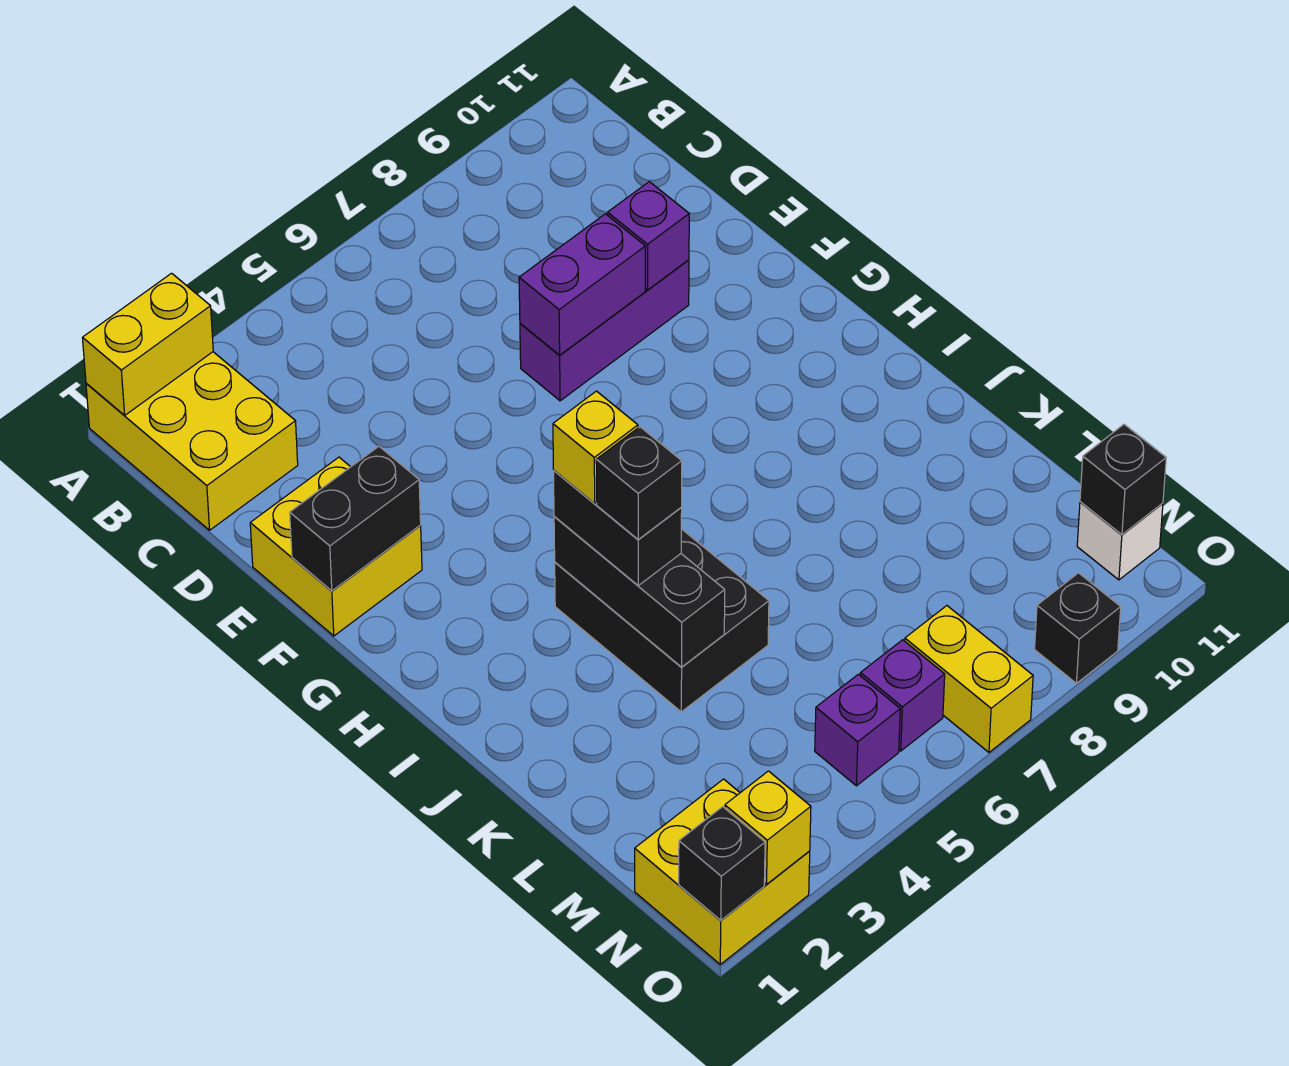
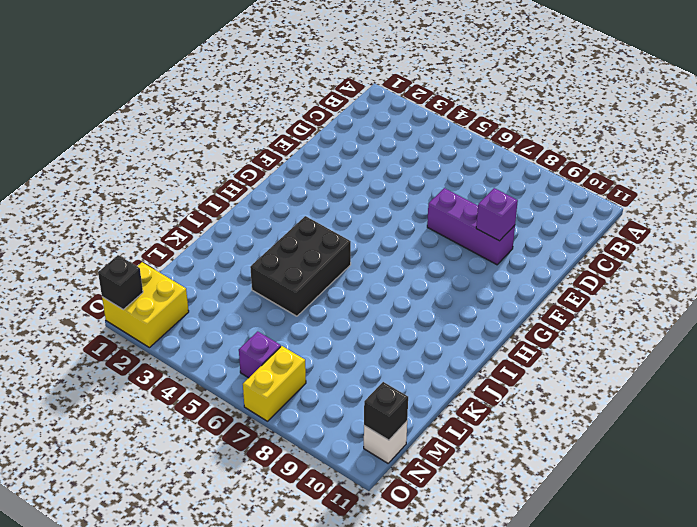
none -> yellow 2x3 brick [86,352,298,530]
none -> yellow 2x2 brick [250,457,422,636]
none -> purple 1x1 brick [815,674,900,786]

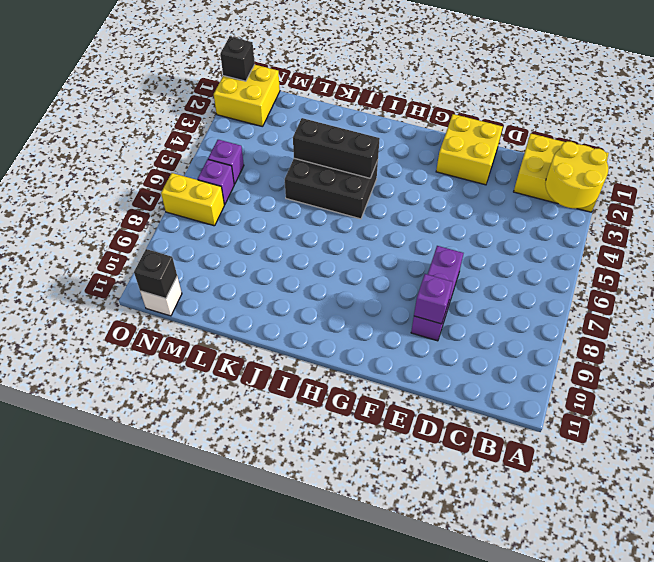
yellow 2x2 round brick [545,141,608,209] -> yellow 1x2 brick [83,273,213,416]
none -> black 1x1 brick [1035,573,1121,683]
none -> purple 1x2 brick [519,214,645,355]
none -> black 1x2 brick [290,446,421,591]

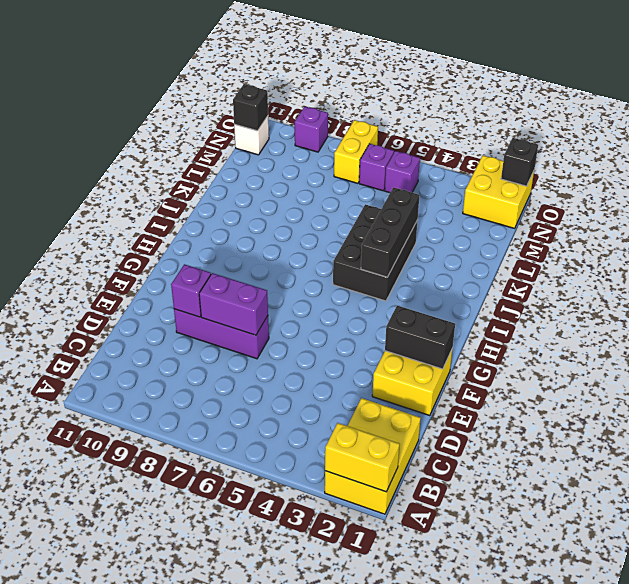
purple 1x1 brick [295,106,328,152] -> black 1x1 brick [1035,573,1121,683]
none -> yellow 1x1 brick [725,771,811,884]
none -> black 1x2 brick [554,471,682,585]
none -> yellow 1x1 brick [553,391,638,503]

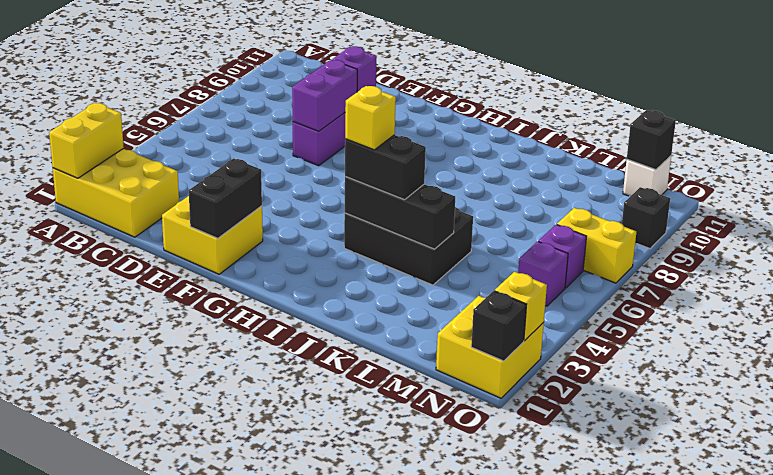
none -> black 1x1 brick [596,427,682,539]

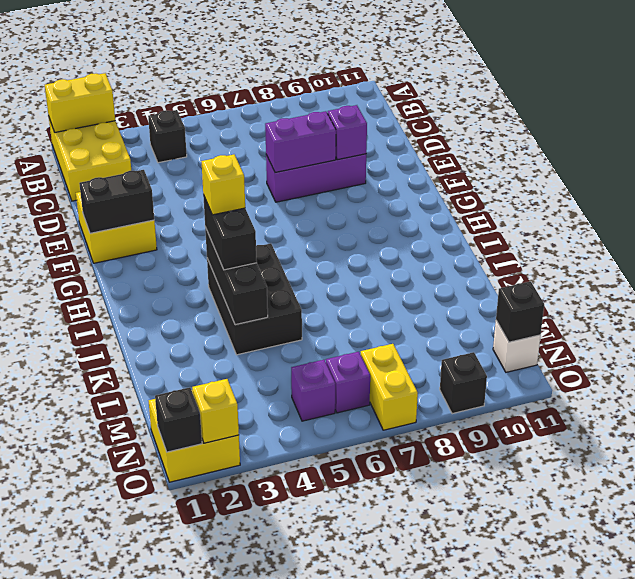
black 1x1 brick [148,110,187,163] -> black 1x1 brick moved to [596,427,682,539]

